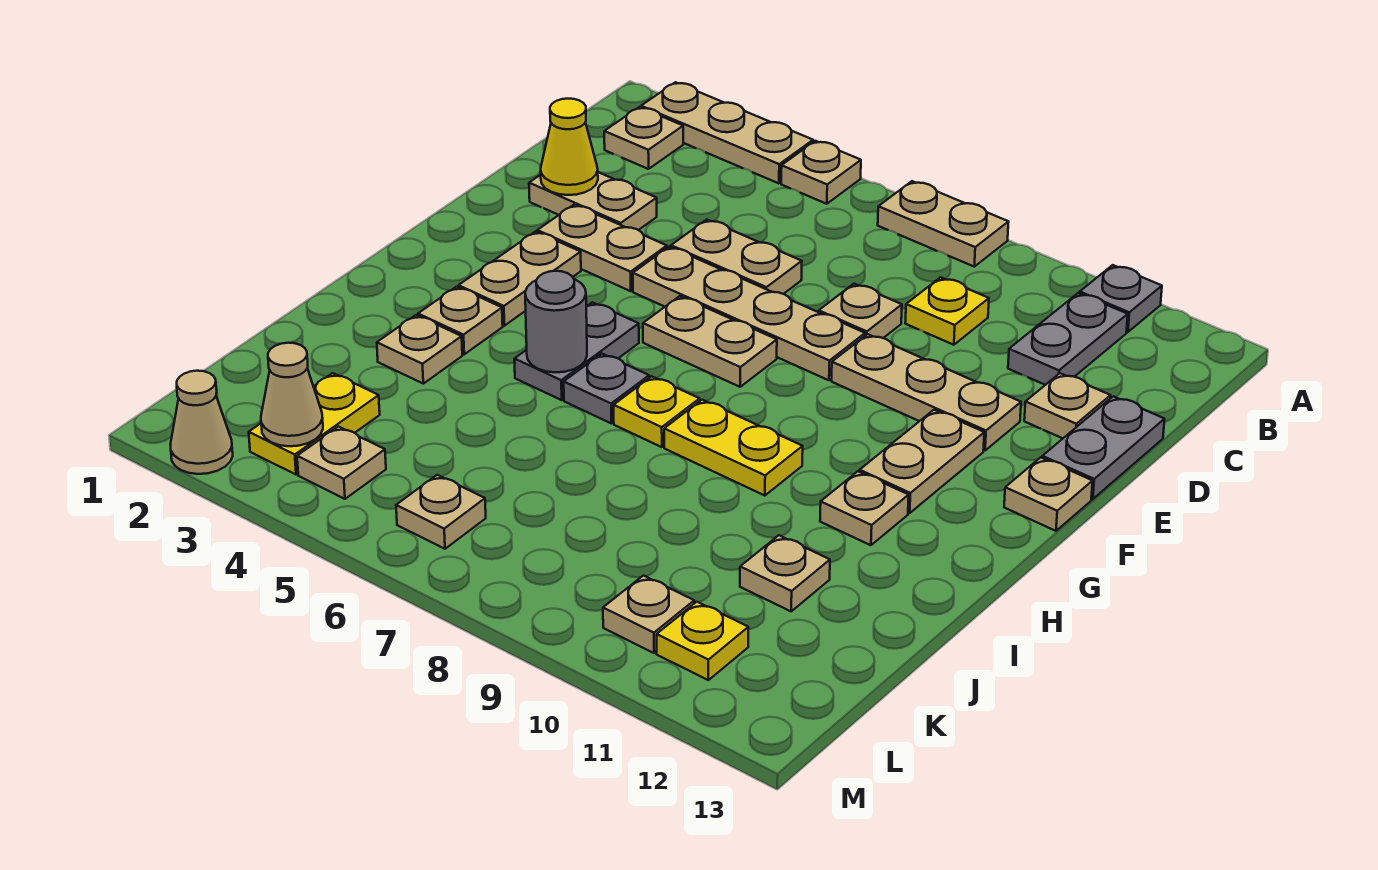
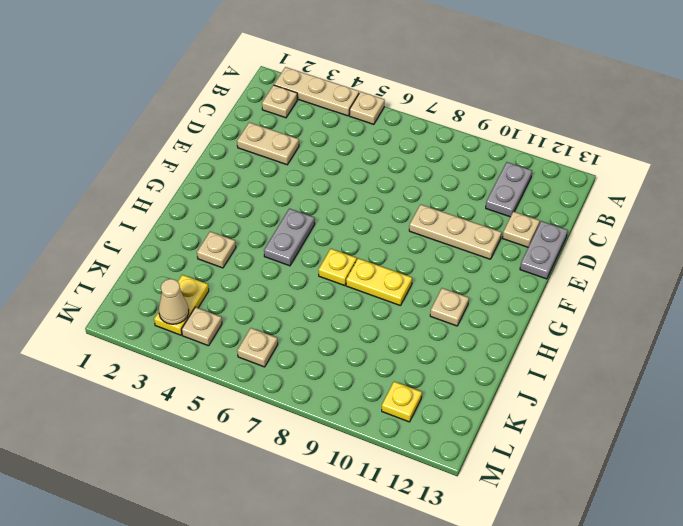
none -> tan 1x2 plate [878,181,1008,267]
none -> grey 1x1 plate [1080,265,1162,332]
none -> yellow 1x1 plate [905,277,989,345]
none -> tan 1x2 plate [671,220,802,294]

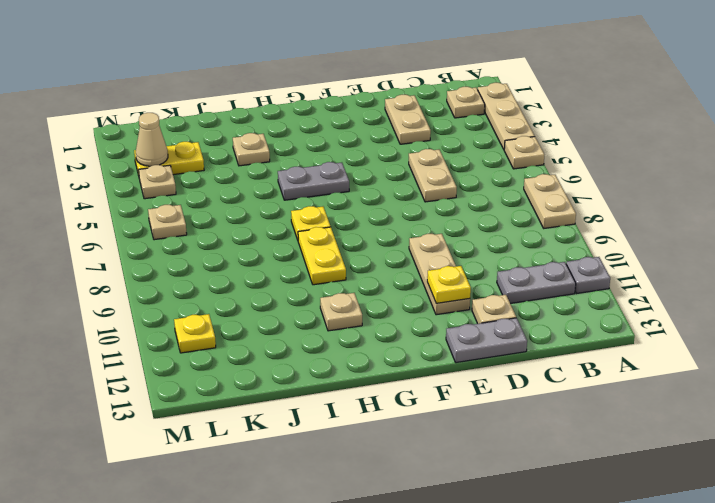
yellow 1x1 plate [427,266,471,303] -> yellow 1x1 plate moved to [905,277,989,345]
none -> tan 1x1 plate [819,284,902,338]
none -> tan 1x2 plate [537,205,667,291]
none -> tan 1x4 plate [633,247,865,380]
none -> tan 1x2 plate [459,232,581,326]

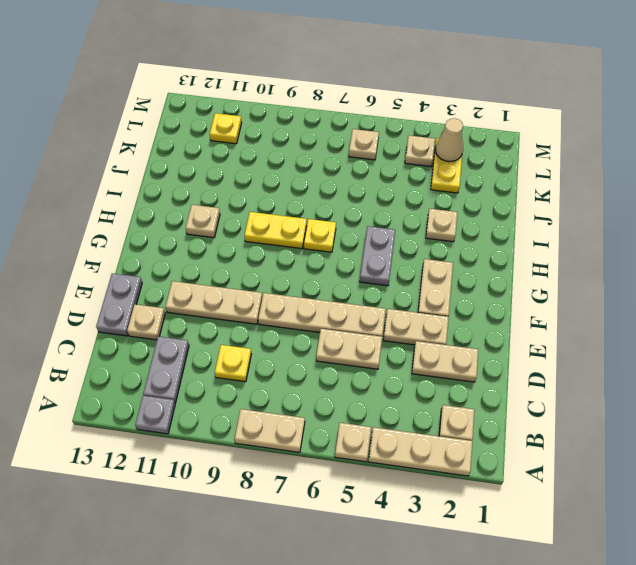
none -> tan 1x1 plate [819,284,902,338]
none -> tan 1x2 plate [643,296,777,387]
none -> tan 1x2 plate [860,410,984,513]
none -> tan 1x1 plate [1004,457,1092,531]

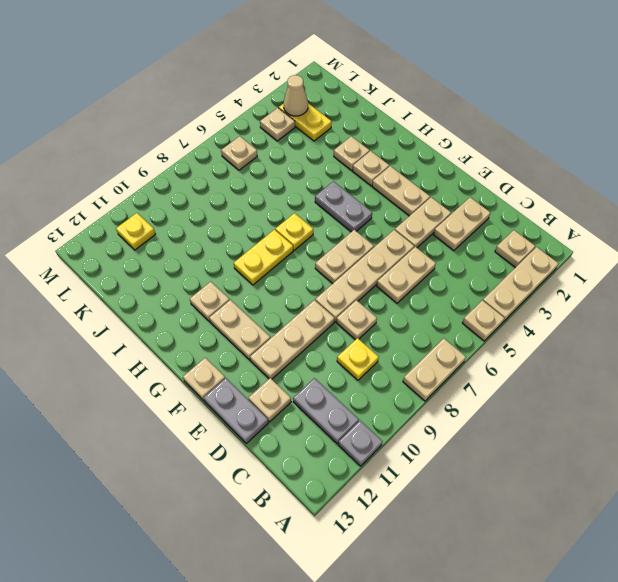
none -> grey 1x1 plate [564,354,649,423]
none -> tan 1x1 plate [740,535,830,611]
none -> tan 1x1 plate [603,576,694,653]
none -> tan 1x1 cone [170,371,233,474]

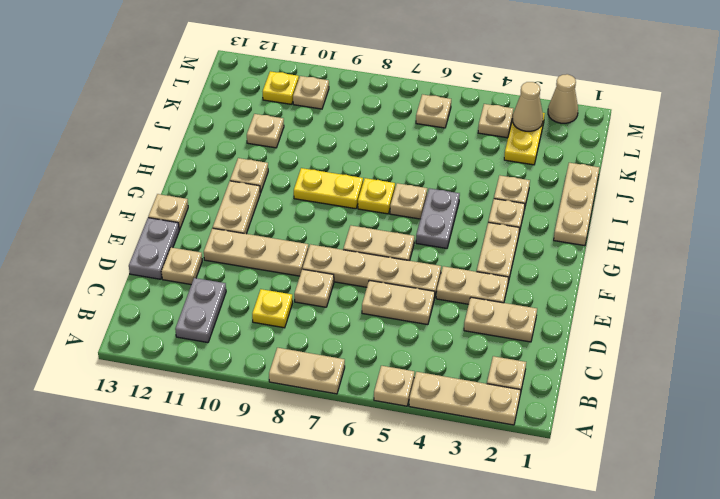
tan 1x3 plate [554,163,599,246] -> none
tan 1x1 plate [390,183,427,219] -> grey 1x1 plate [564,354,649,423]
none -> grey 1x1 plate [1080,265,1162,332]
none -> yellow 1x1 cone [541,99,598,195]
none -> grey 1x1 round brick [525,271,587,372]

